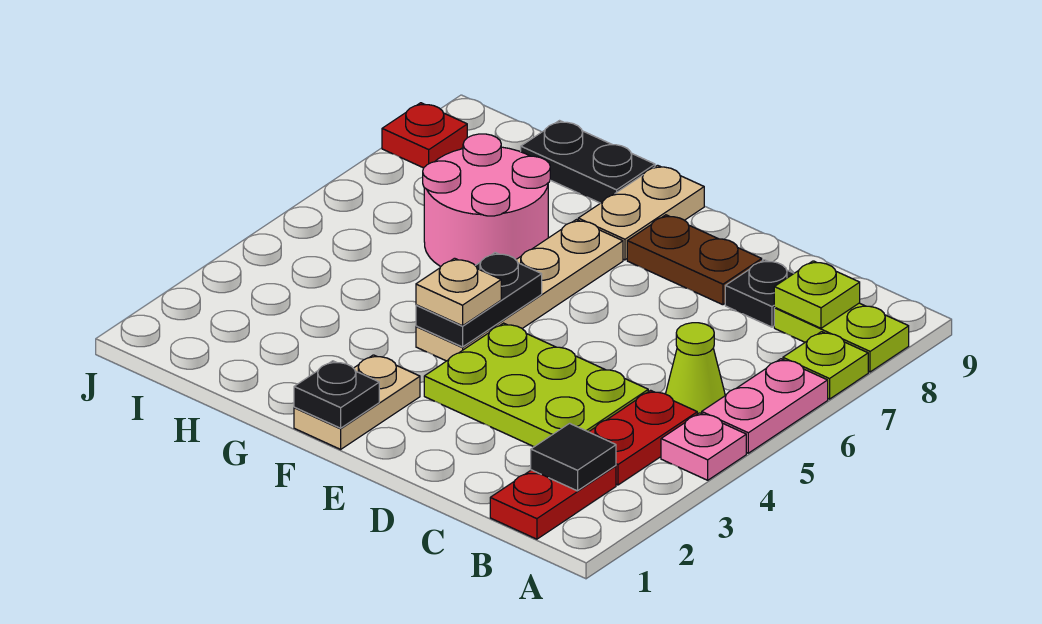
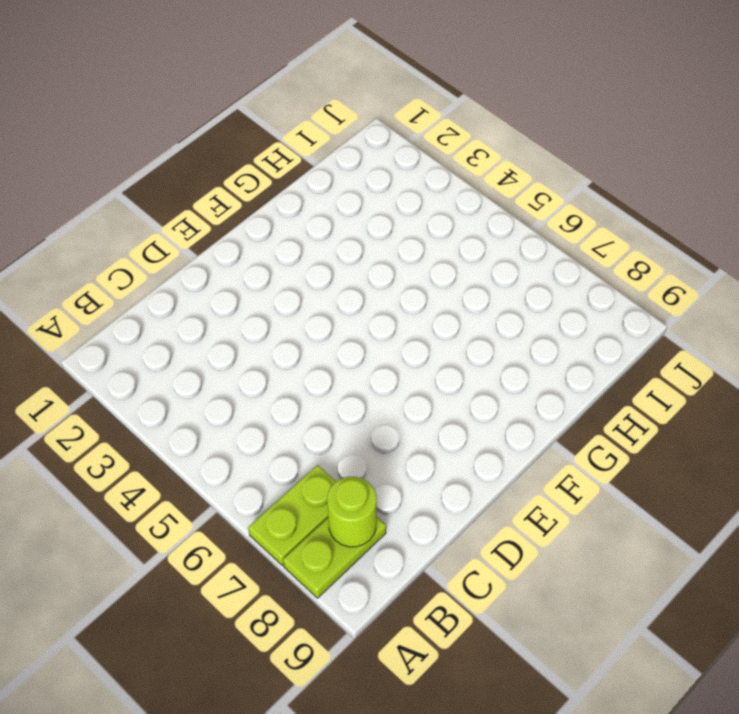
lime 1x2 plate [248,465,336,565] -> lime 1x1 plate [783,332,868,399]
lime 1x1 round brick [327,477,376,547] -> lime 1x1 plate [774,261,860,328]
none -> pink 1x1 plate [661,413,746,480]
none -> pink 1x2 plate [702,359,828,453]
none -> red 1x2 plate [490,466,616,539]

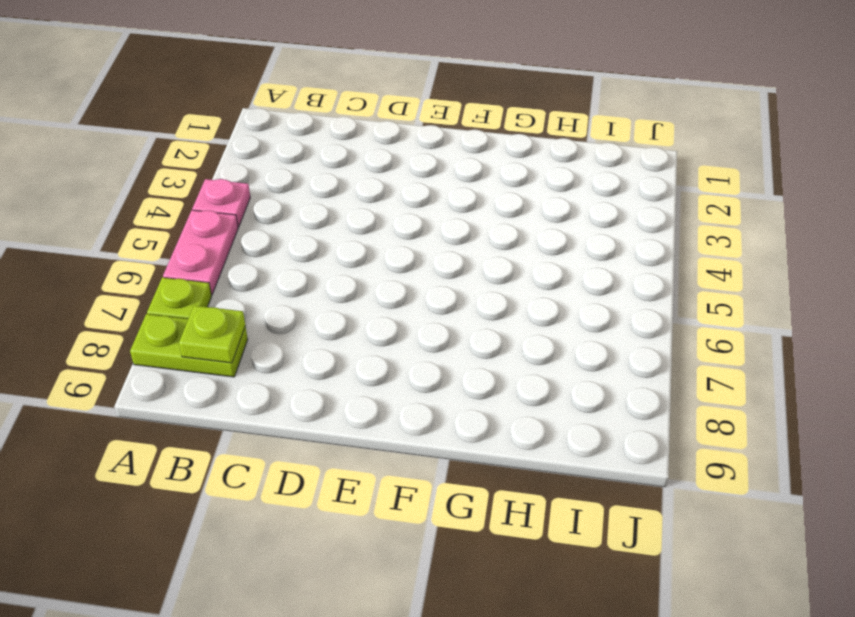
none -> red 1x2 plate [490,466,616,539]
none -> red 1x2 plate [589,390,697,485]
none -> lime 1x1 cone [666,323,725,414]

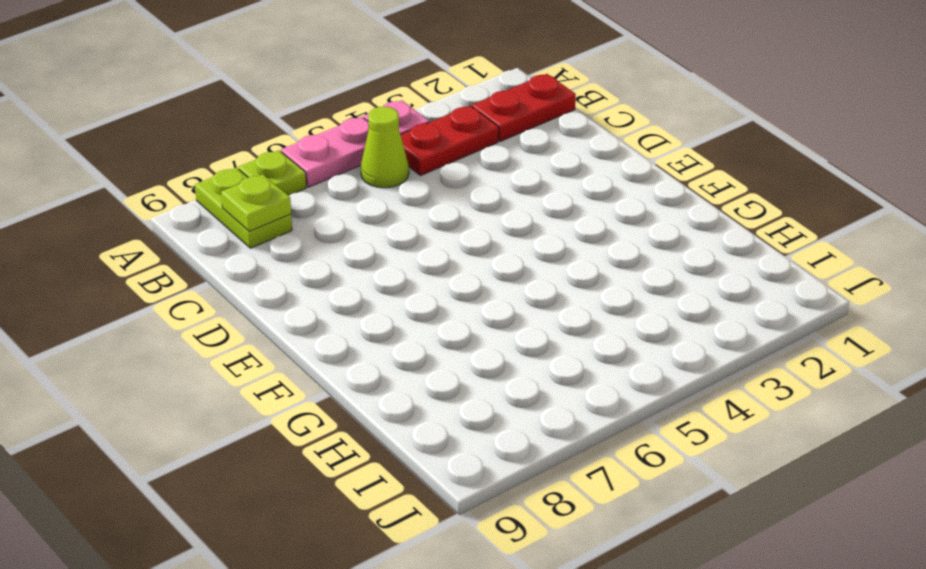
none -> lime 2x3 plate [424,323,648,447]
none -> black 1x1 plate [725,260,794,327]
none -> brown 1x2 plate [627,215,762,305]

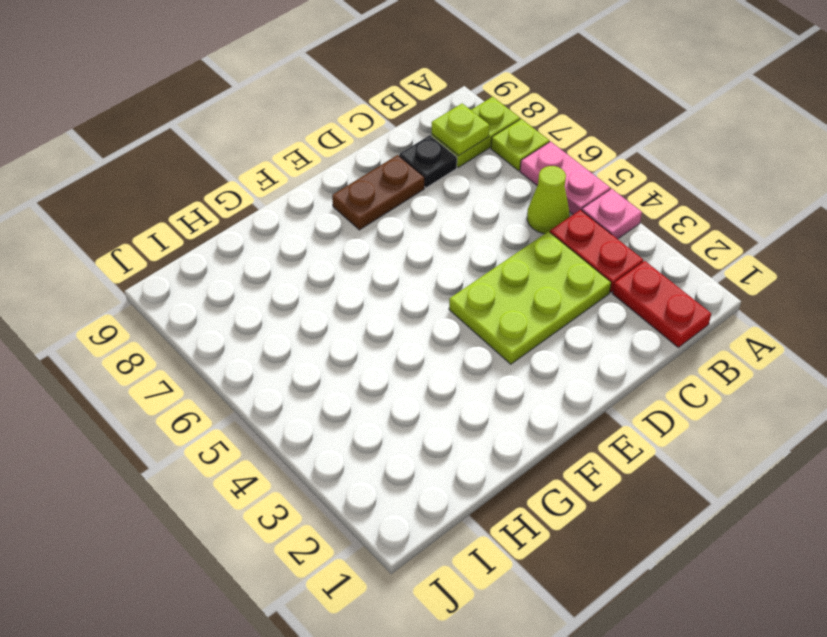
none -> tan 1x2 plate [294,355,420,449]
none -> tan 1x4 plate [416,220,623,361]
none -> tan 1x2 plate [578,165,704,260]

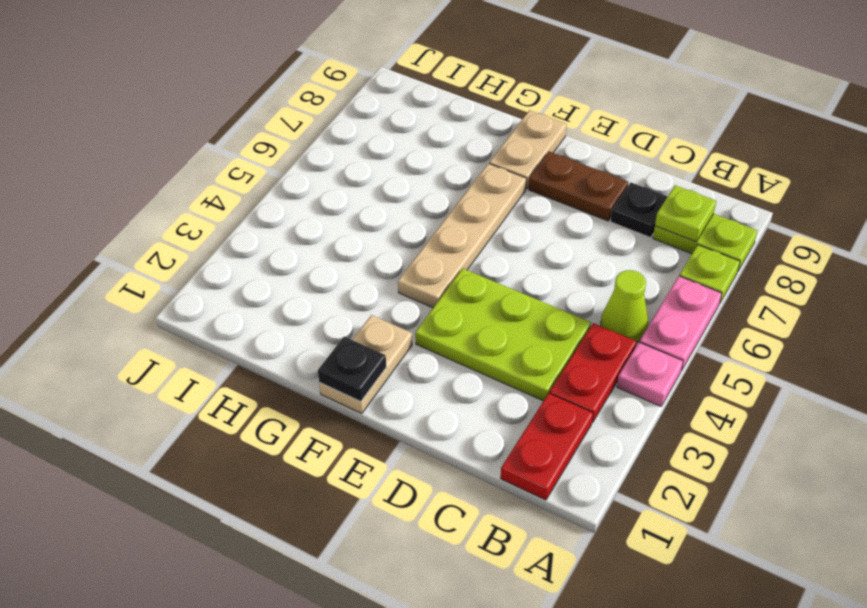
none -> pink 2x2 round brick [423,134,550,267]
none -> black 1x2 plate [521,121,655,203]
none -> red 1x1 plate [382,103,467,168]

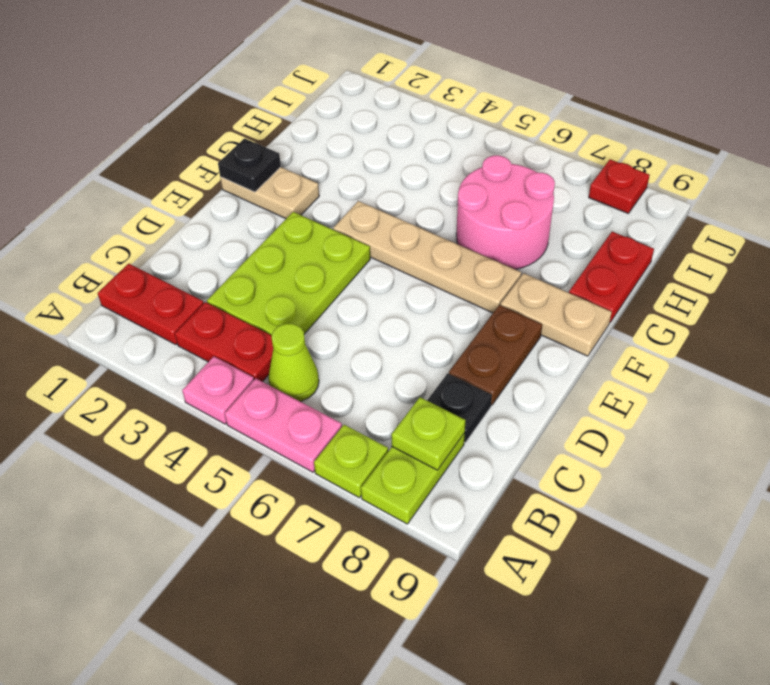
red 1x2 plate [569,232,654,322] -> black 1x2 plate [521,121,655,203]
none -> black 1x1 tile [531,423,616,491]
none -> black 1x2 plate [416,253,542,347]
none -> tan 1x1 plate [416,258,501,326]

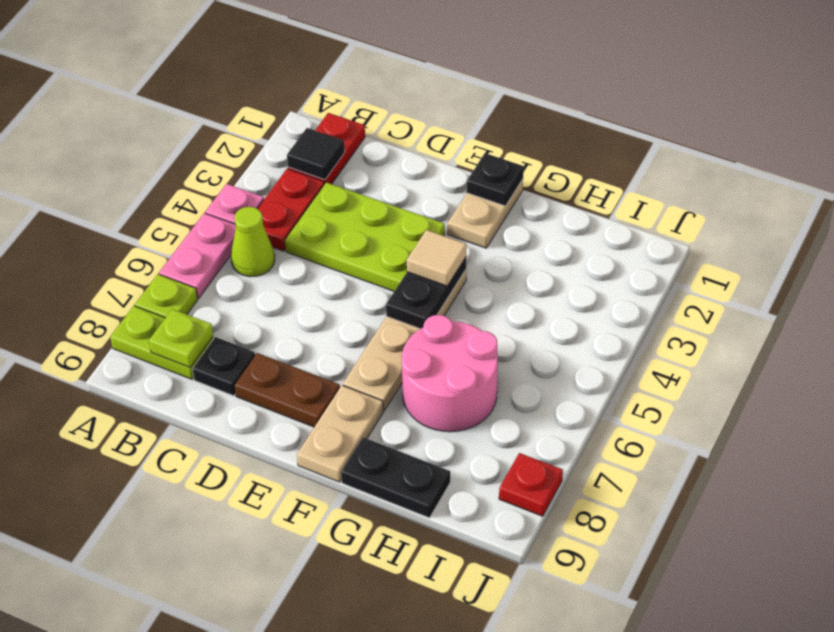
tan 1x1 tile [407,230,467,286] -> tan 1x1 plate [416,258,501,326]

